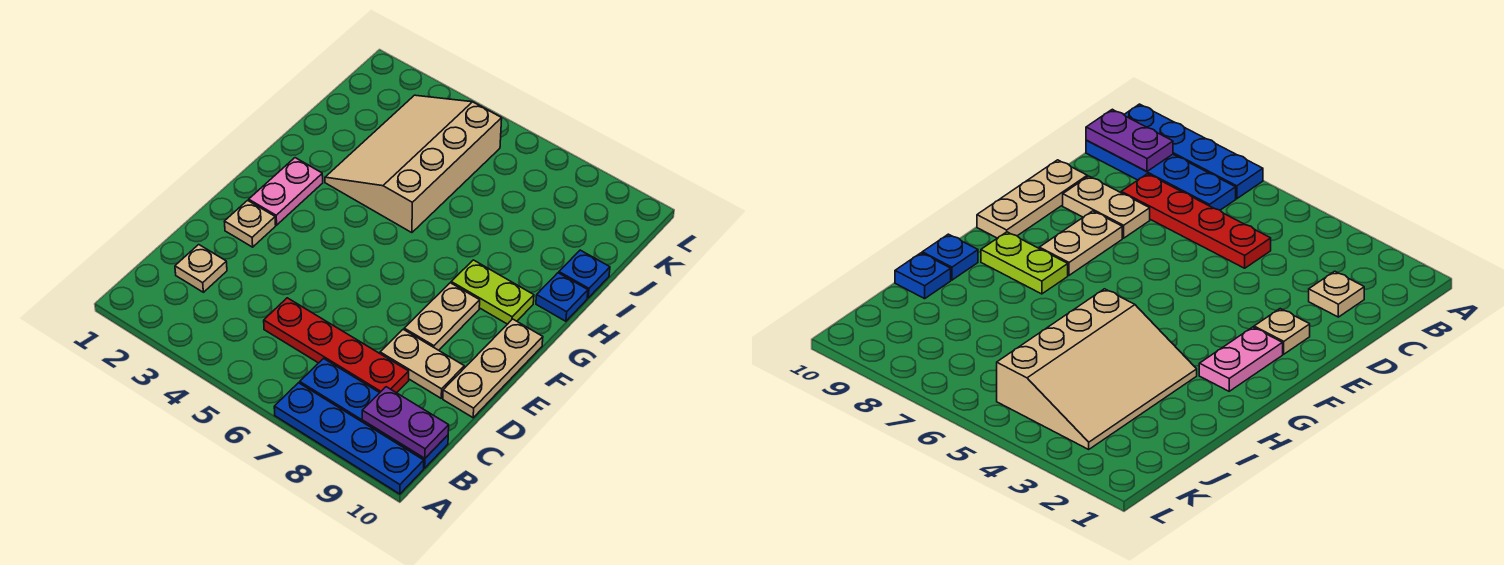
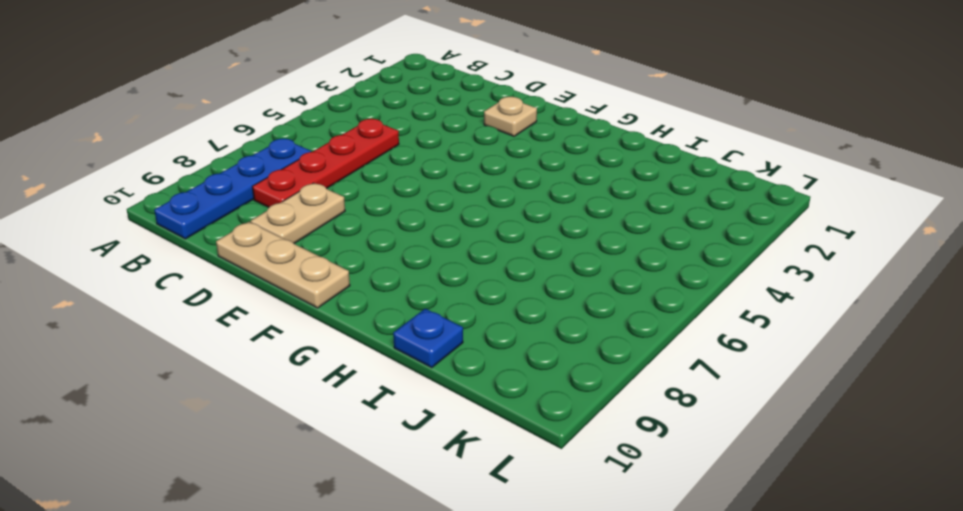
none -> blue 1x4 plate [274,383,424,494]
none -> tan 1x1 plate [175,245,227,292]
none -> tan 1x2 plate [404,283,480,350]

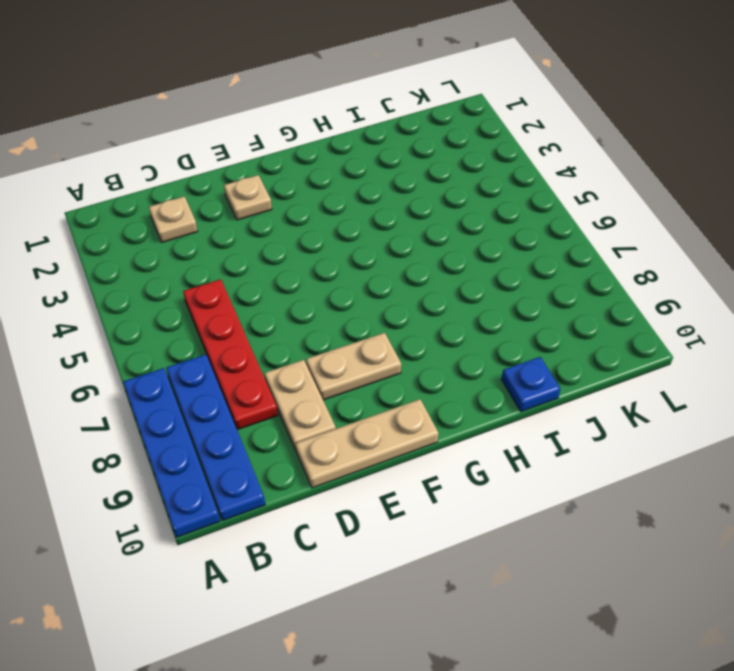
none -> pink 1x2 plate [249,158,323,225]
none -> lime 1x2 plate [451,260,534,324]
none -> tan 3x4 slope [325,95,502,233]

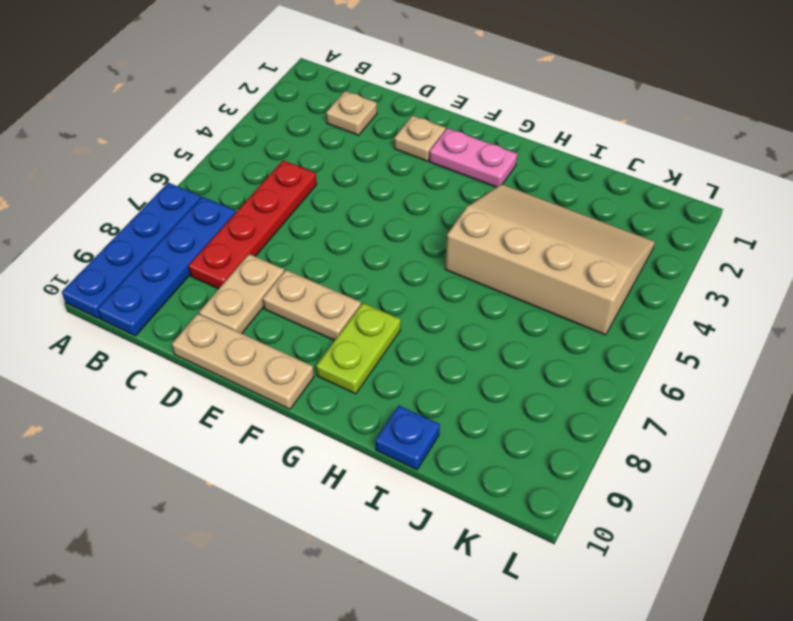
none -> blue 1x1 plate [536,273,588,321]
none -> purple 1x2 plate [362,387,449,458]

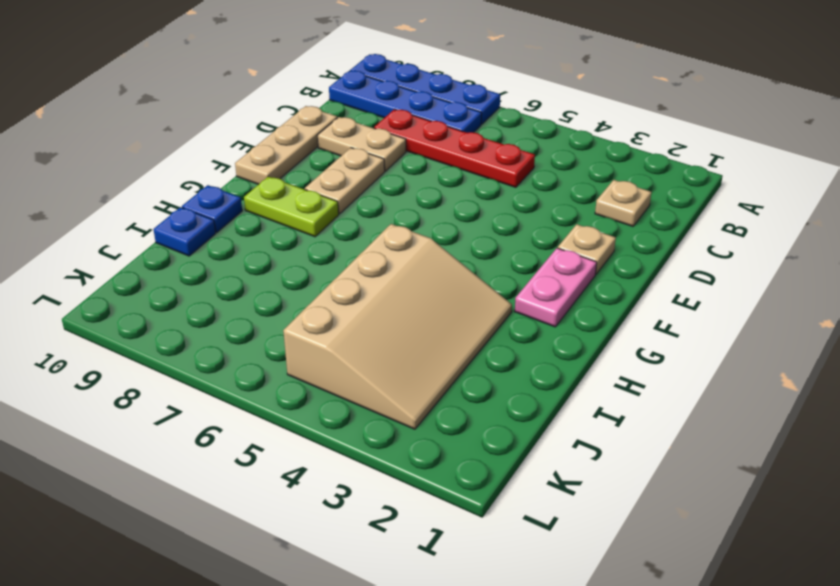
none -> purple 1x2 plate [362,387,449,458]

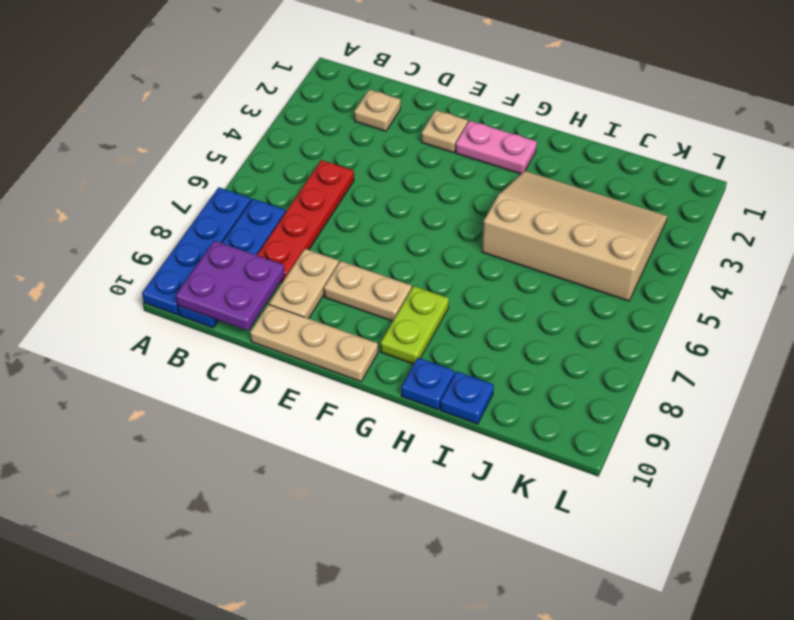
purple 2x2 plate [176,241,285,331] -> purple 1x2 plate [362,387,449,458]

